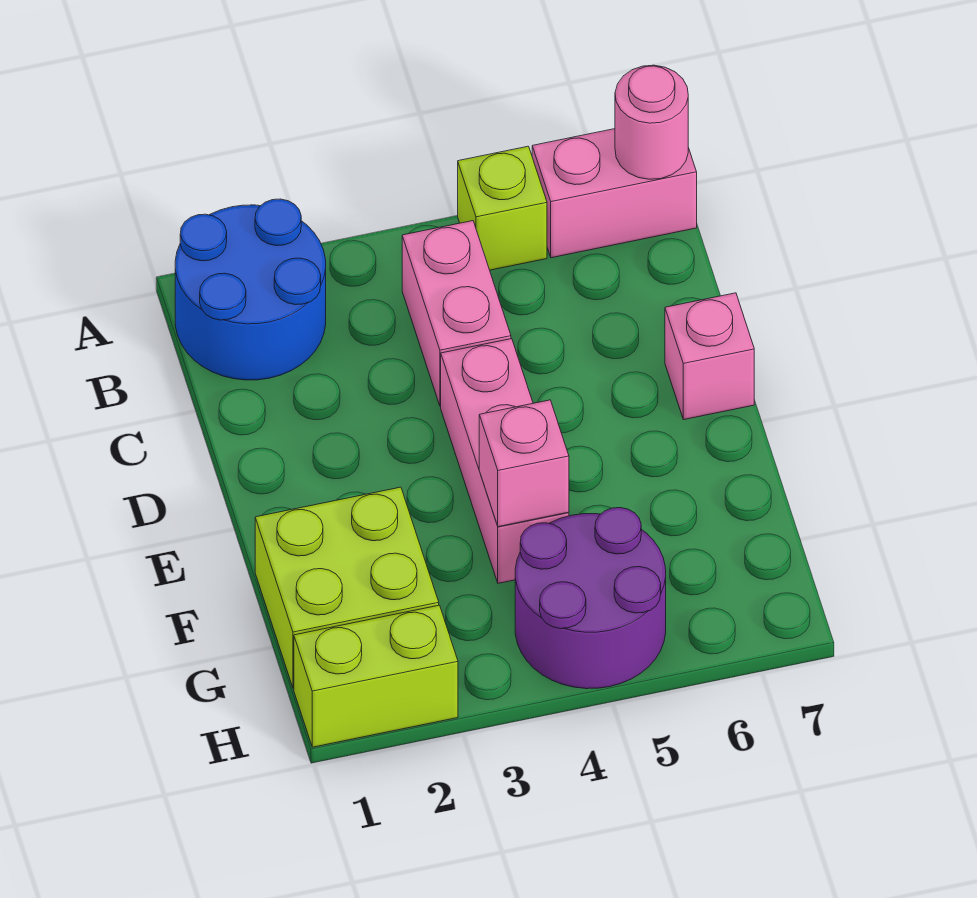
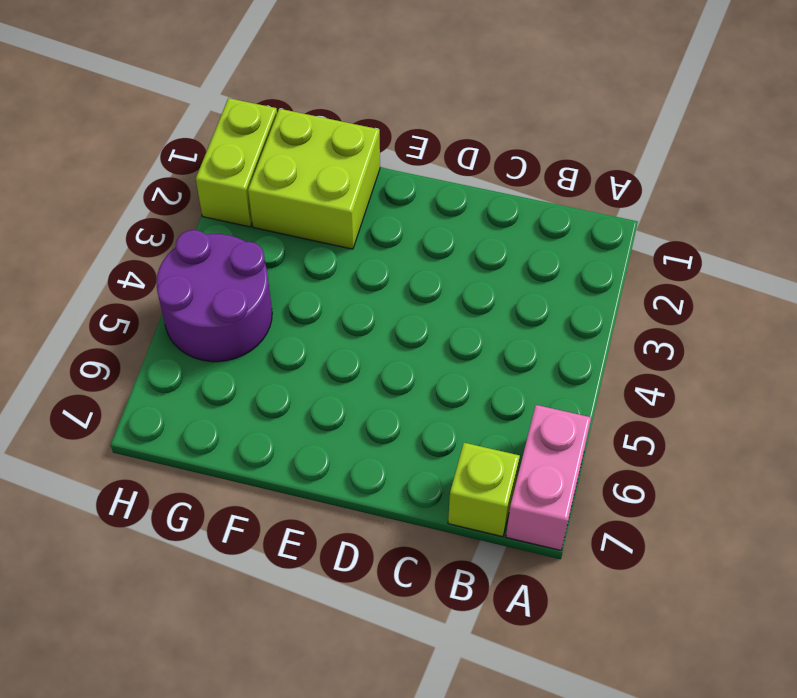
lime 1x1 brick [448,443,520,537] -> lime 1x1 brick moved to [458,146,547,270]
none -> blue 2x2 round brick [175,199,326,380]
none -> pink 1x2 brick [402,221,511,406]

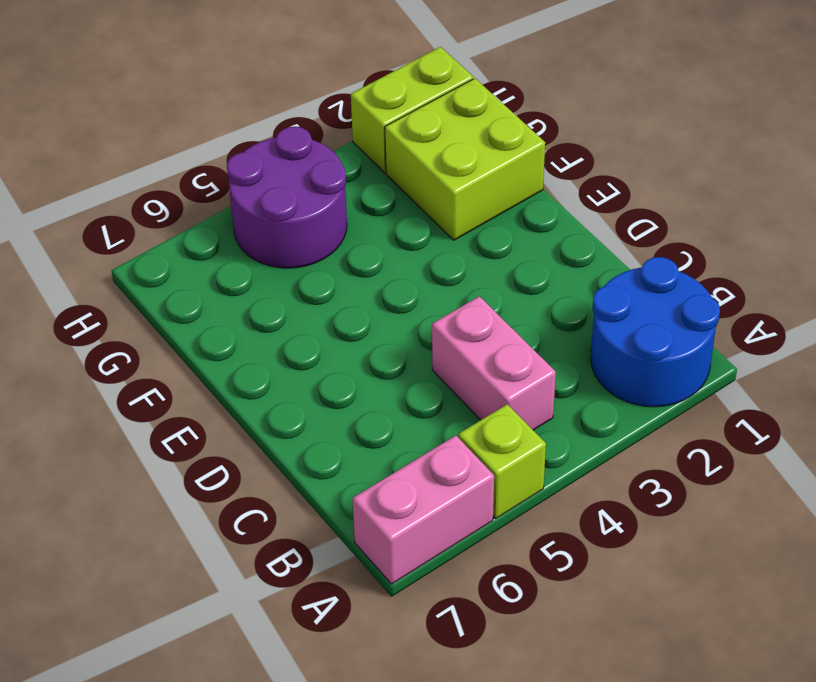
none -> pink 1x3 brick [441,339,569,583]
none -> pink 1x1 brick [665,293,754,420]

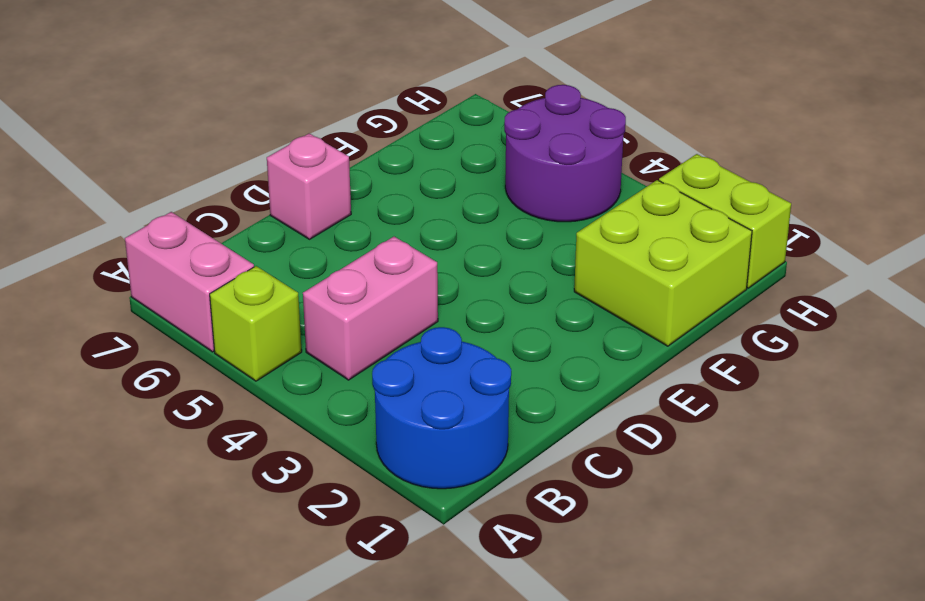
none -> pink 1x3 brick [441,339,569,583]
none -> pink 1x1 round brick [615,65,688,179]

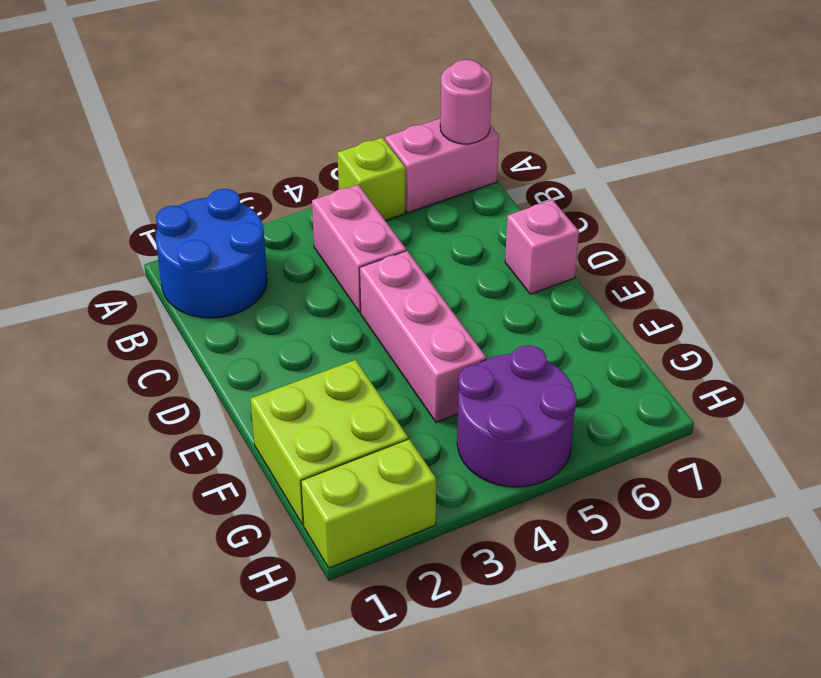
none -> pink 1x1 brick [479,400,569,527]

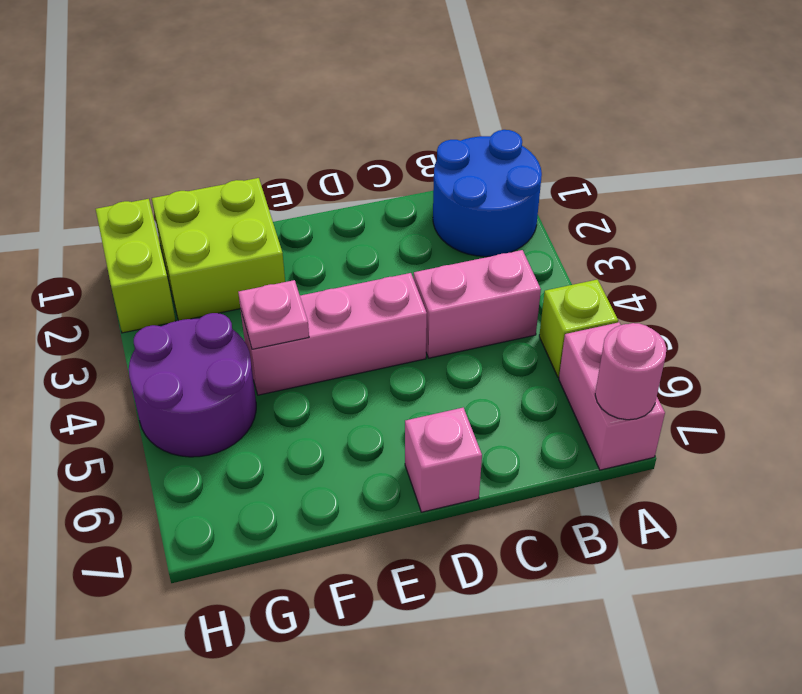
pink 1x1 plate [238,280,309,349] -> pink 1x1 brick [479,400,569,527]

